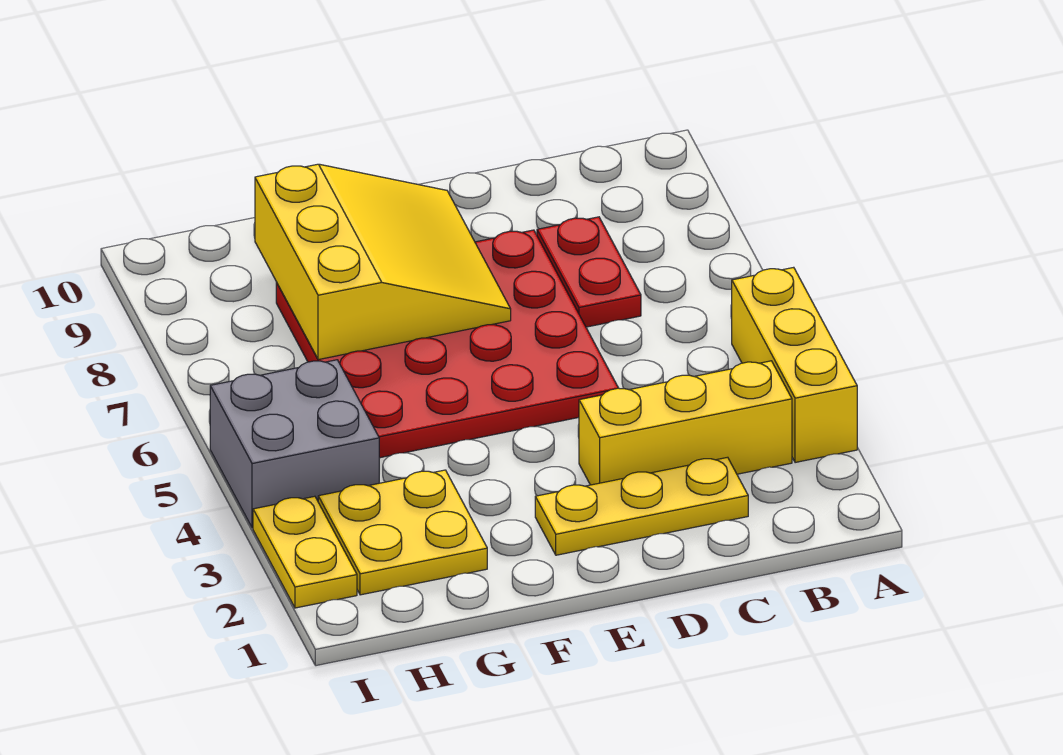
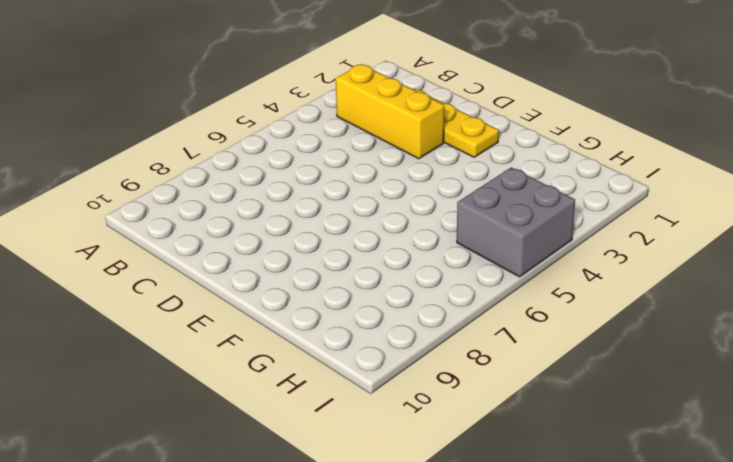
none -> yellow 1x3 brick [732,267,857,463]
none -> red 1x2 plate [537,217,641,327]

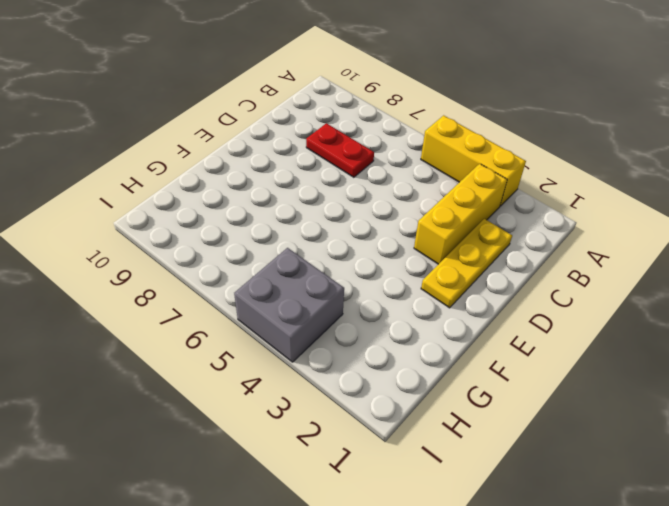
none -> red 4x4 plate [276,230,618,458]
none -> yellow 2x2 plate [318,470,487,595]

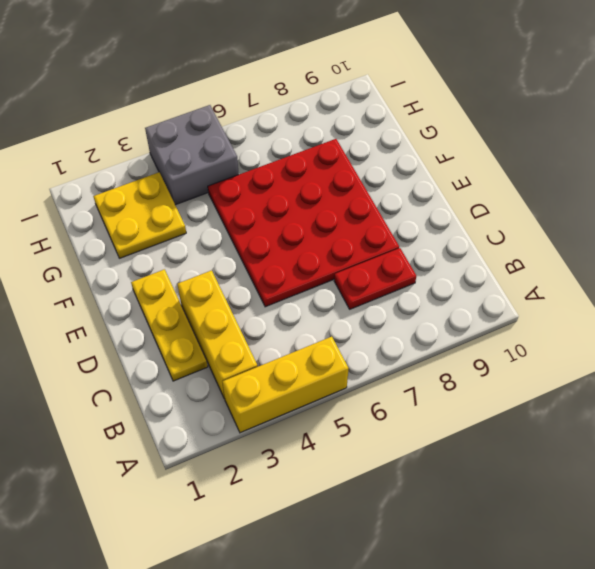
none -> yellow 1x2 plate [253,496,357,608]
none -> yellow 3x3 slope [255,164,511,360]

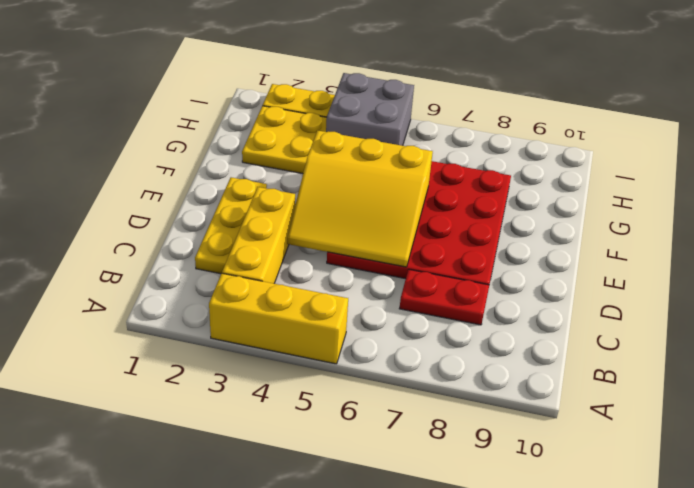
yellow 3x3 slope [287,131,433,267] -> yellow 3x3 slope moved to [255,164,511,360]

